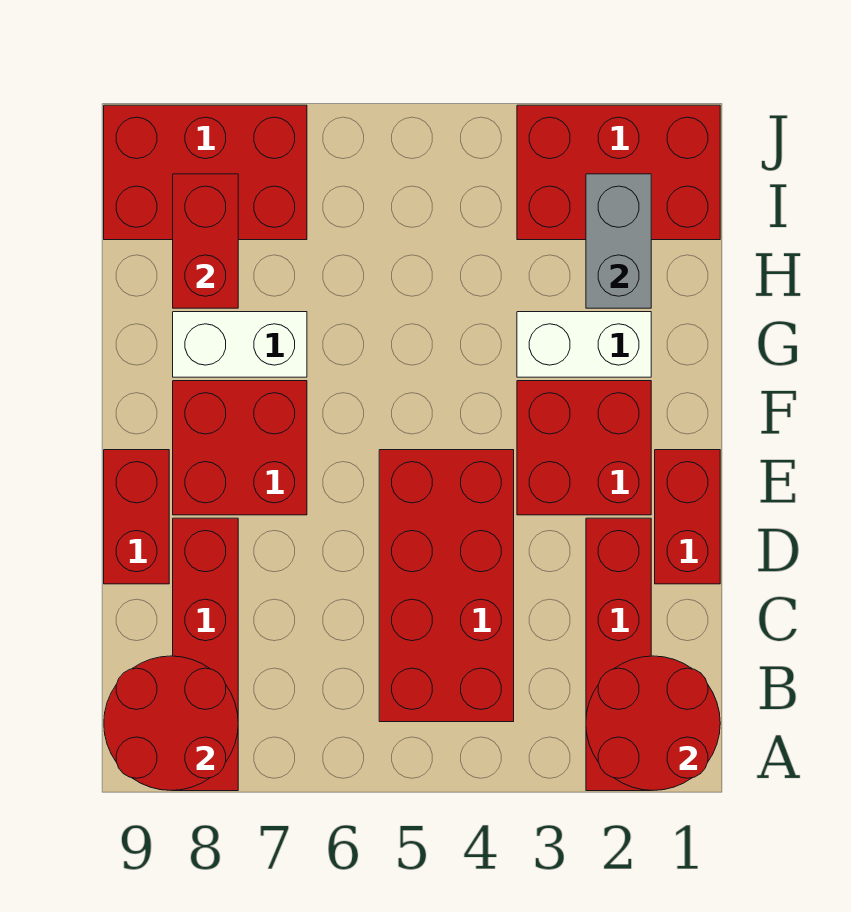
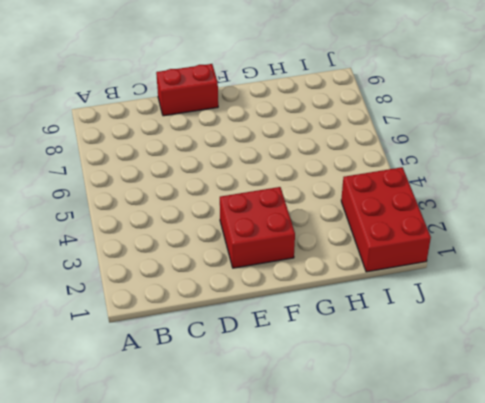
none -> red 1x4 brick [586,518,651,791]
none -> red 1x4 brick [173,518,238,791]
none -> red 2x4 brick [379,450,514,722]

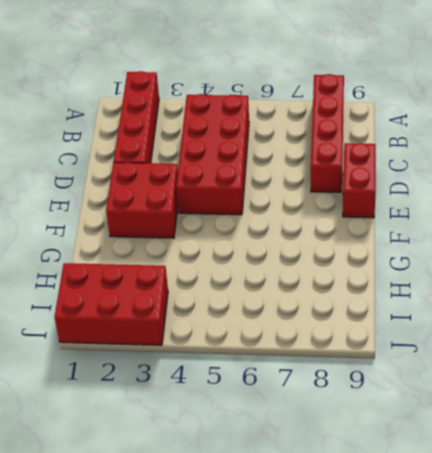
none -> red 1x2 brick [655,450,720,584]
none -> red 2x2 brick [173,381,307,515]
none -> white 1x2 brick [517,312,651,377]

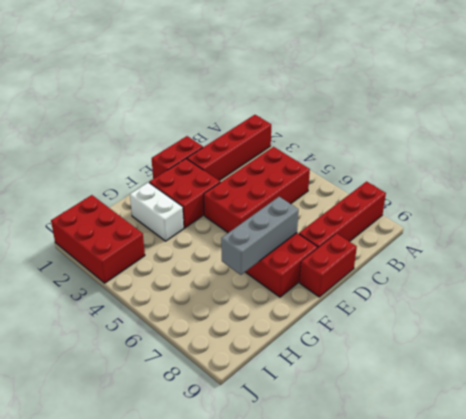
grey 1x3 brick [221,197,299,275] -> none
none -> white 1x2 brick [173,312,307,377]
none -> red 2x3 brick [104,105,307,240]
none -> red 2x2 round brick [586,656,720,791]

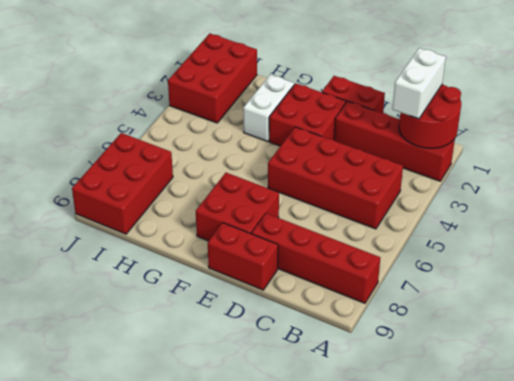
white 1x2 brick [392,48,446,119] -> white 1x2 brick moved to [173,312,307,377]
none -> red 2x2 round brick [104,656,238,791]
none -> grey 1x2 brick [586,174,651,308]
none -> red 1x2 brick [173,174,238,308]

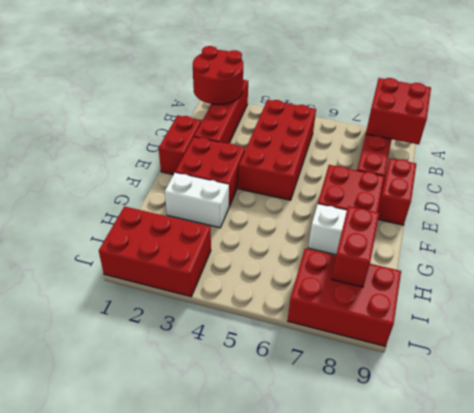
red 2x2 brick [366,78,431,144] -> red 2x2 round brick [104,656,238,791]
none -> grey 1x2 brick [586,174,651,308]

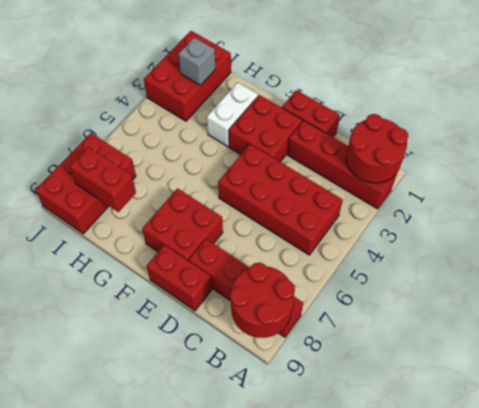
grey 1x1 brick [179,38,215,85] -> grey 1x2 brick [586,174,651,308]
none -> white 1x2 brick [173,312,307,377]

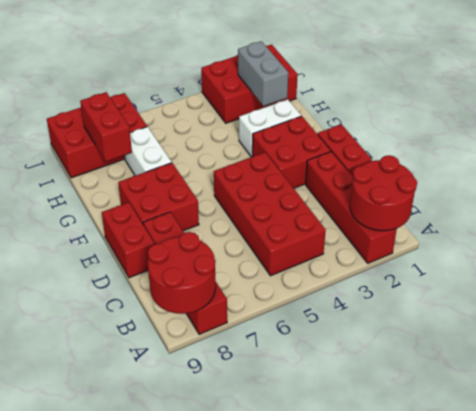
white 1x2 brick [124,127,172,176] -> white 1x2 brick turned to [173,312,307,377]

